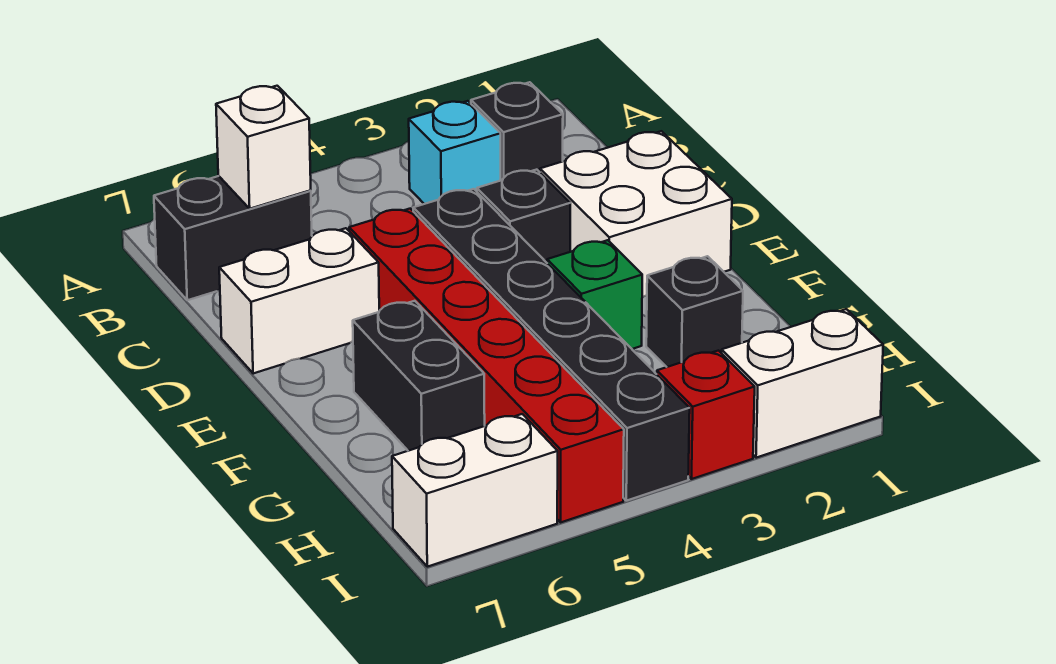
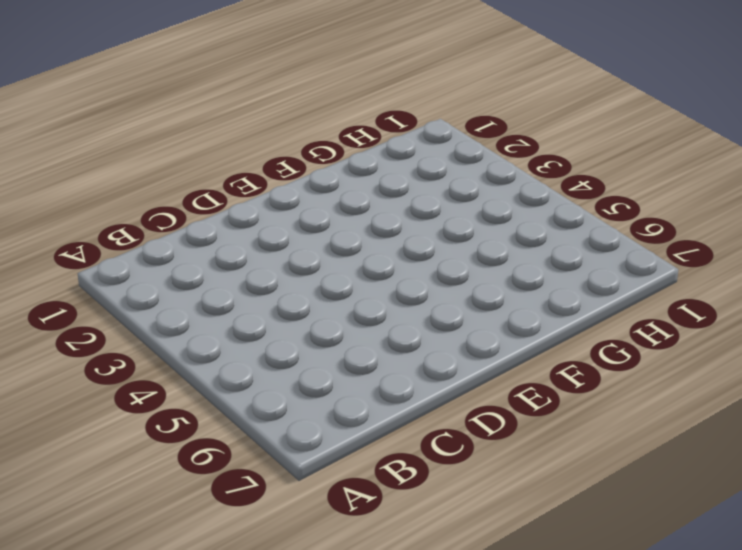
none -> black 1x1 brick [471,82,563,180]
none -> cyan 1x1 brick [409,101,501,204]
none -> black 1x2 brick [154,176,312,300]

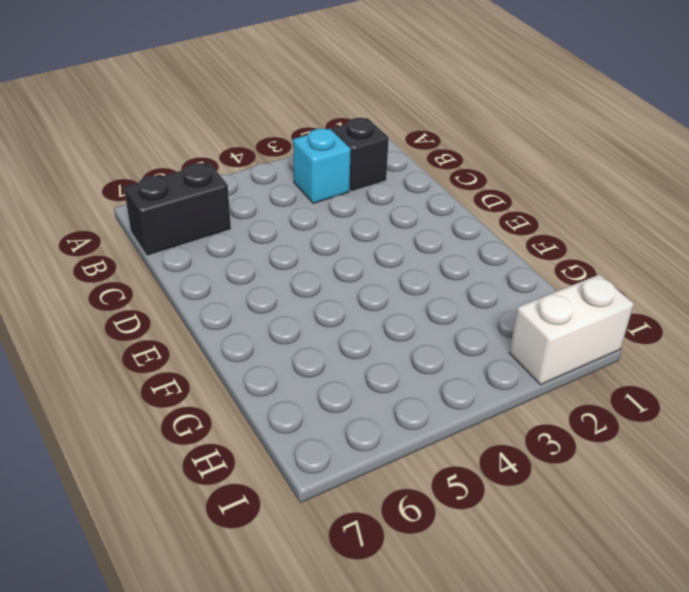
none -> white 2x2 brick [540,131,732,297]
none -> black 1x1 brick [477,170,570,263]
none -> black 1x6 brick [413,189,690,501]

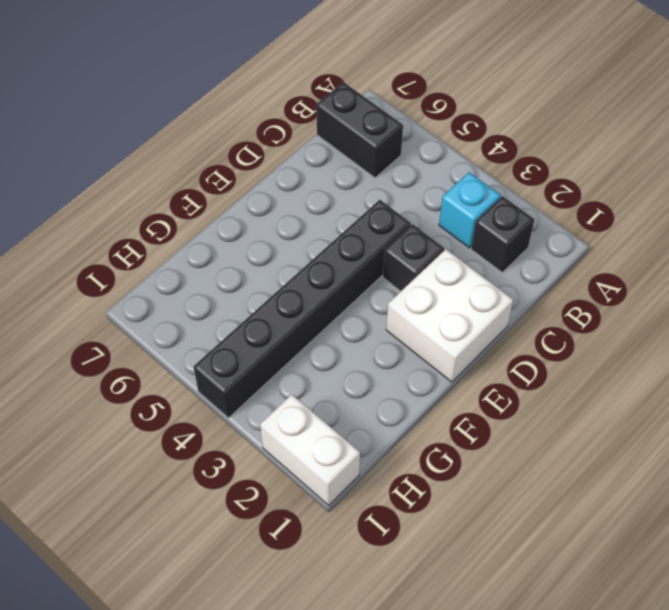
none -> red 1x6 brick [349,209,624,522]
none -> white 1x2 brick [219,228,379,374]
none -> green 1x1 brick [547,240,642,349]

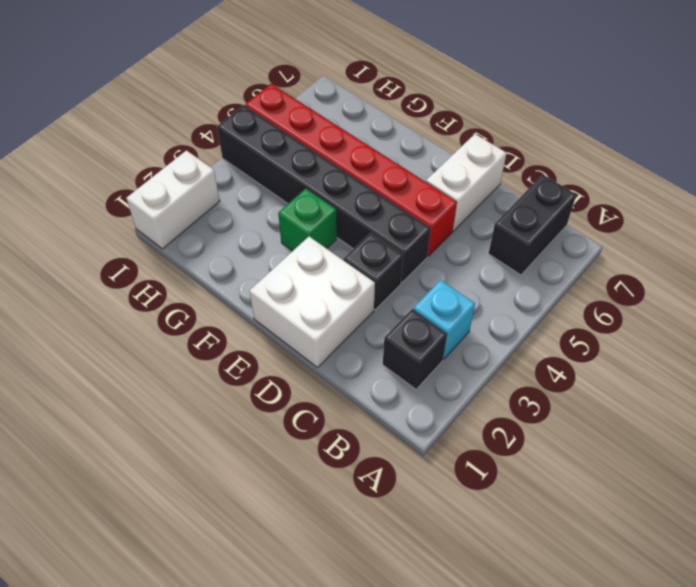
none -> black 1x2 brick [353,301,485,451]
none -> black 1x1 brick [646,256,743,367]
none -> red 1x1 brick [657,351,755,479]

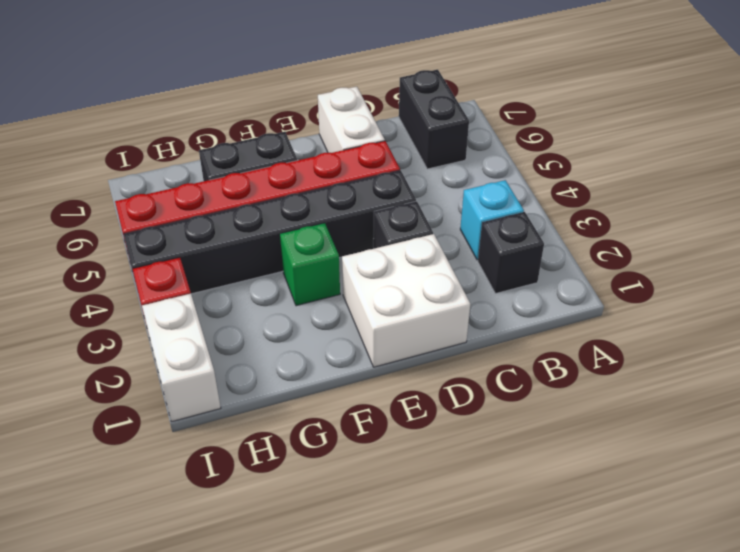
none -> black 1x1 brick [646,256,743,367]
none -> white 1x2 brick [392,414,558,567]
none -> white 1x1 brick [216,86,311,209]

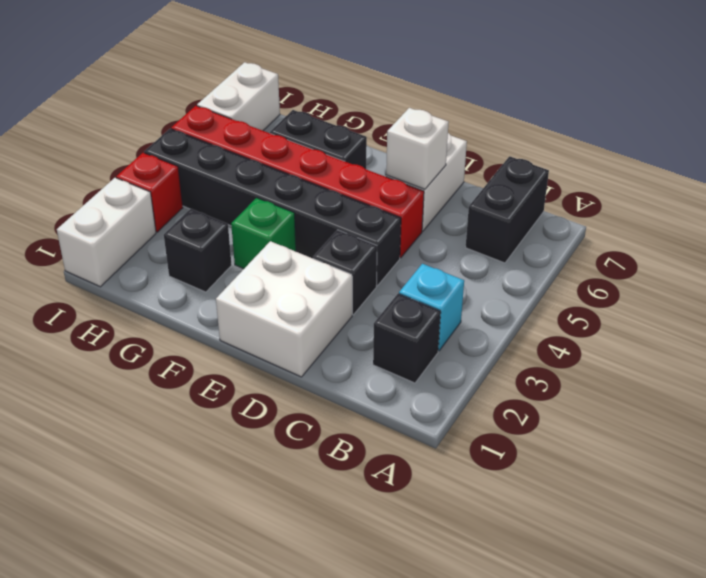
white 1x1 brick [386,108,449,189] -> white 1x1 brick moved to [216,86,311,209]

